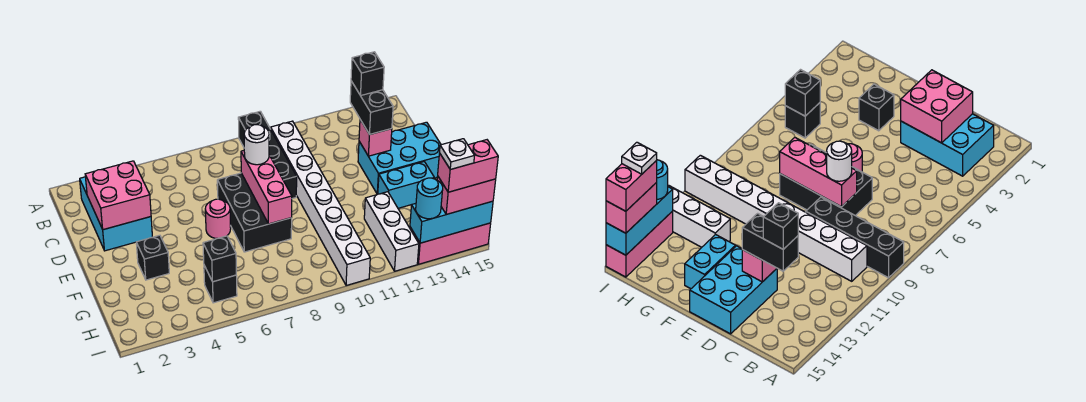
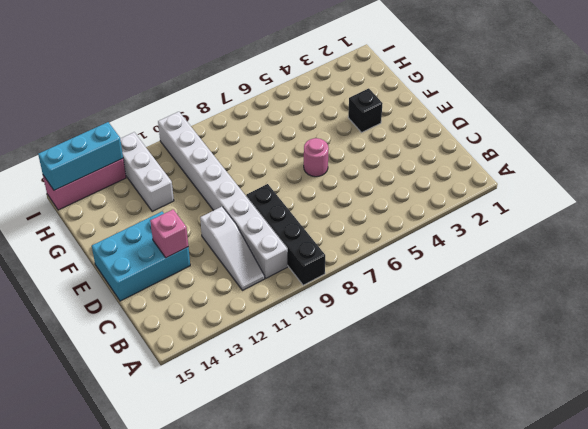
white 1x3 slope [200,207,265,290] -> none
none -> cyan 2x3 brick [80,177,152,251]
none -> black 2x3 brick [217,173,292,252]
none -> cyan 1x2 brick [378,162,434,208]

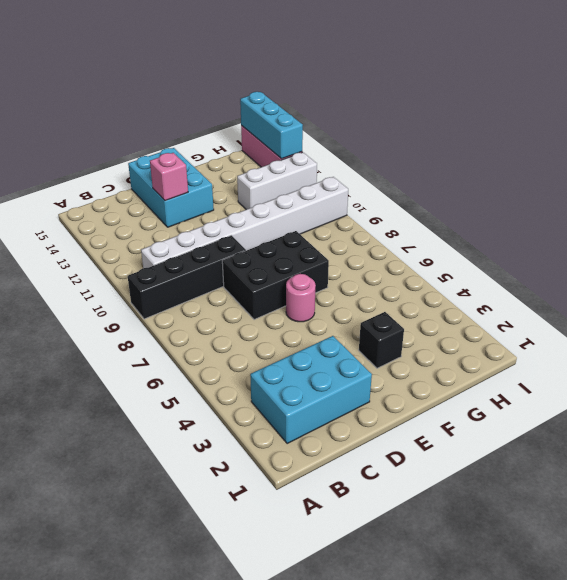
none -> cyan 1x2 brick [378,162,434,208]
none -> black 1x1 brick [204,266,237,303]
none -> pink 2x2 brick [85,161,151,230]

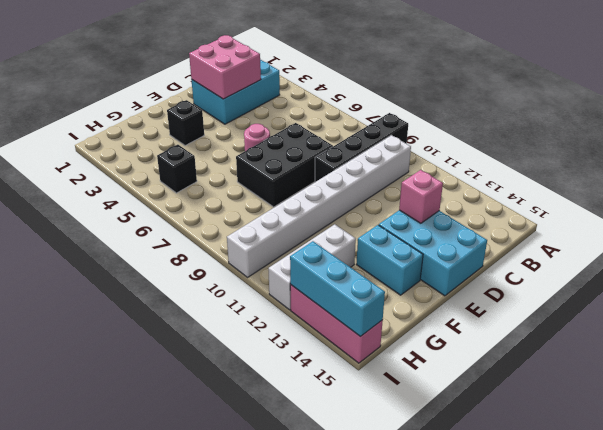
none -> pink 1x3 brick [241,151,292,224]
none -> black 1x1 brick [203,236,236,282]
none -> black 1x2 brick [350,81,393,135]

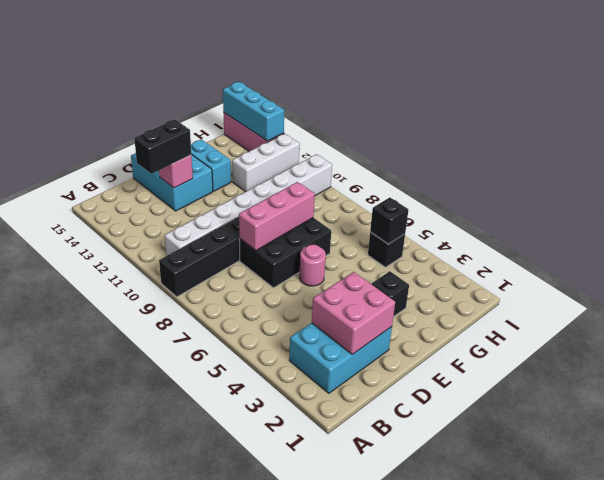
none -> white 1x1 round brick [244,125,269,165]
none -> cyan 1x1 round brick [416,178,443,219]
none -> pink 1x2 brick [437,176,496,214]

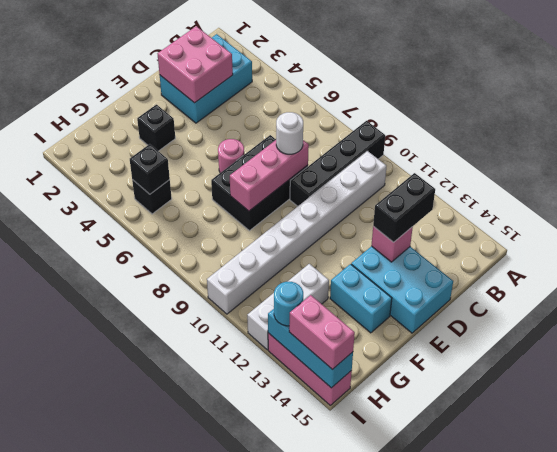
none -> black 1x1 brick [351,52,384,95]
none -> pink 1x2 brick [438,140,498,192]
none -> white 1x1 plate [440,139,474,169]

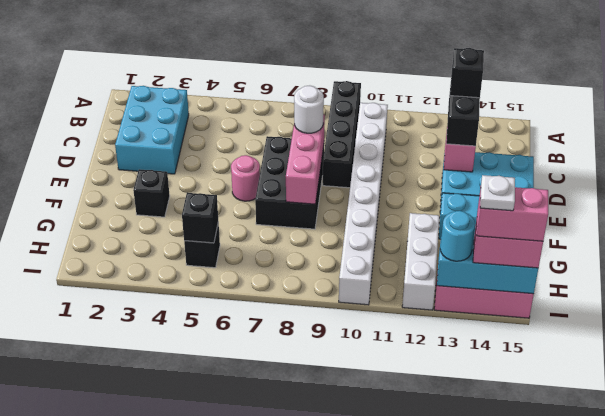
none -> pink 2x2 brick [85,161,151,230]

